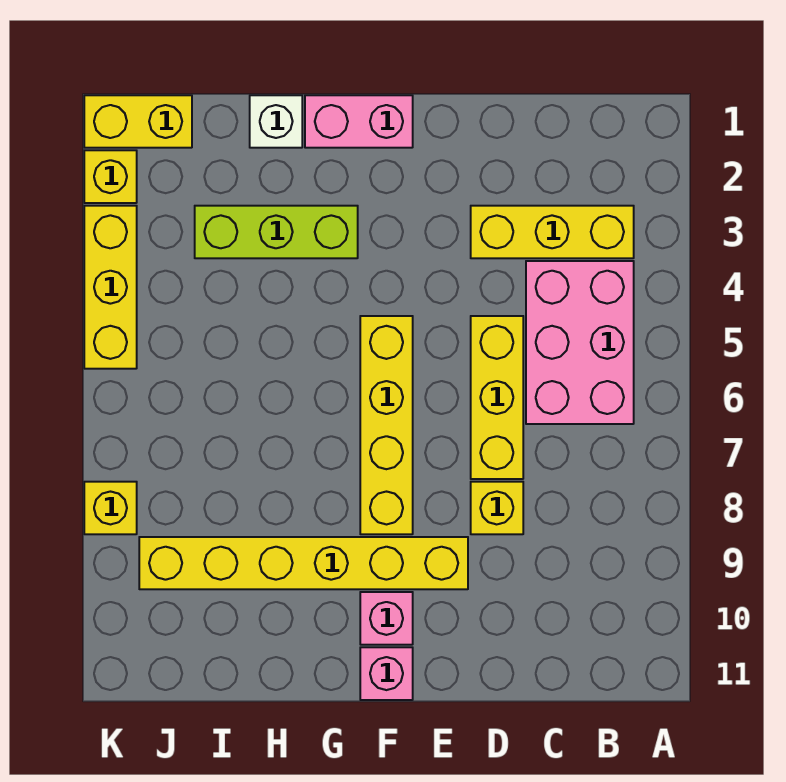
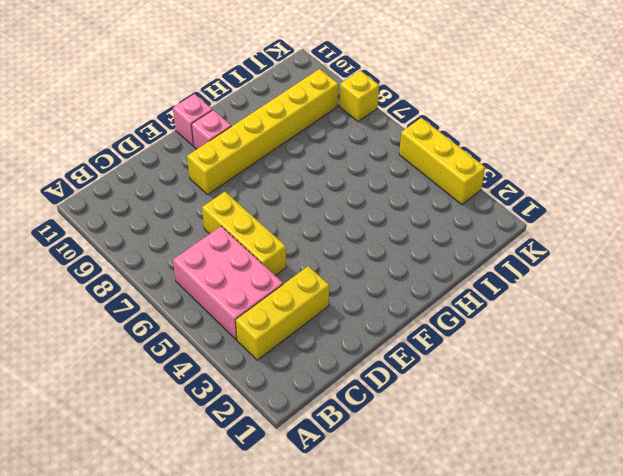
none -> yellow 1x1 brick [471,482,523,534]
none -> pink 1x2 brick [305,95,413,148]
none -> yellow 1x4 brick [360,316,413,534]

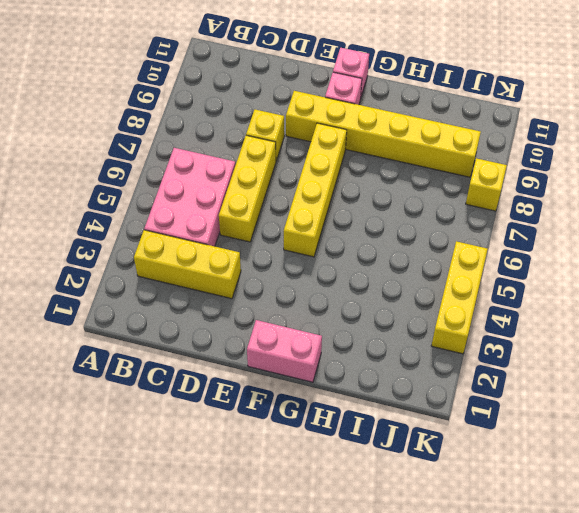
none -> lime 1x3 brick [195,206,358,258]
none -> white 1x1 brick [250,95,302,148]
none -> yellow 1x2 brick [84,95,192,148]

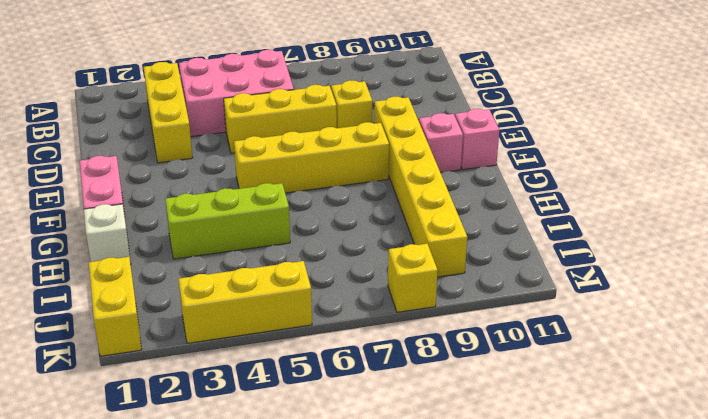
lime 1x3 brick [165,183,290,259] -> lime 1x3 brick turned to [195,206,358,258]
none -> yellow 1x1 brick [84,150,137,203]

